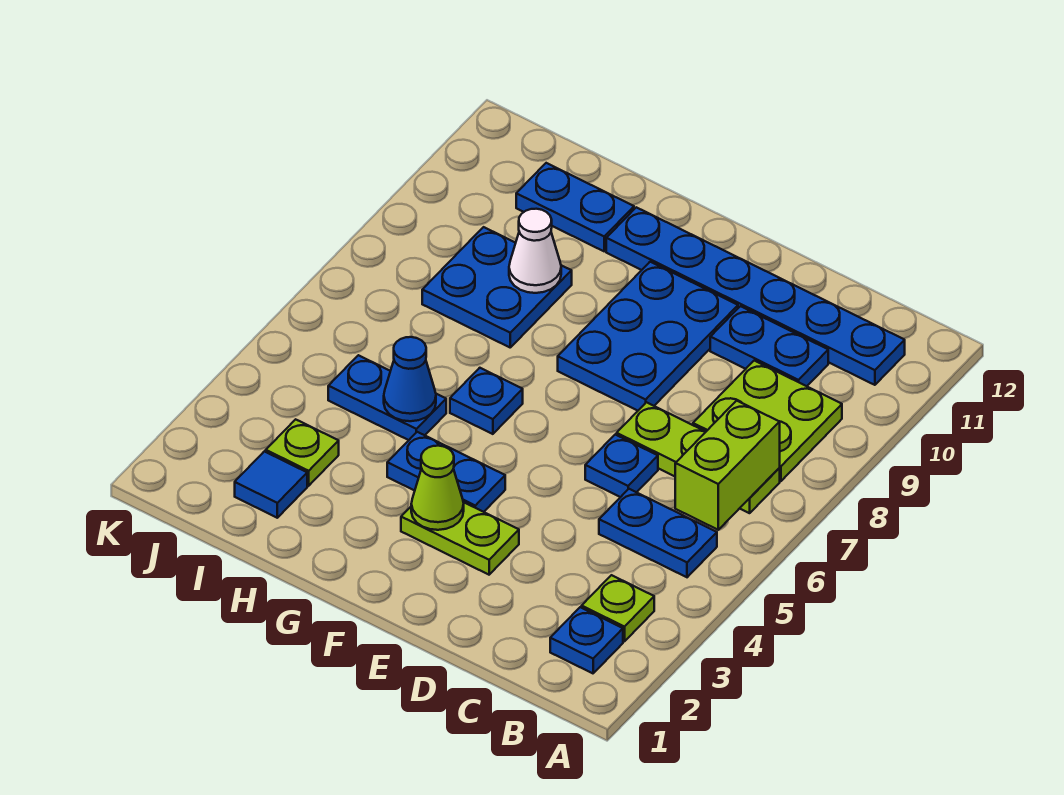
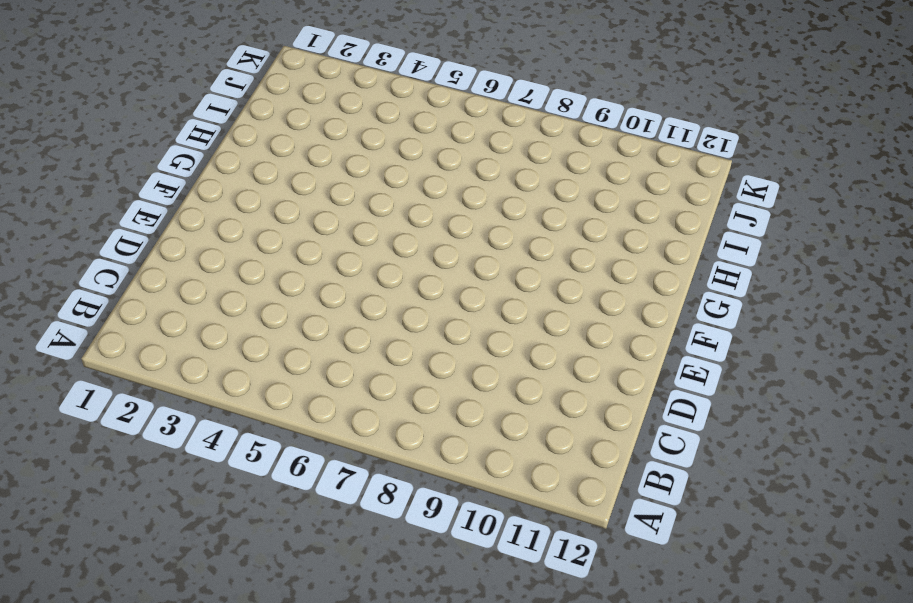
none -> blue 1x1 plate [550,607,623,673]
none -> lime 1x1 plate [582,575,654,642]
none -> blue 1x2 plate [599,489,717,577]

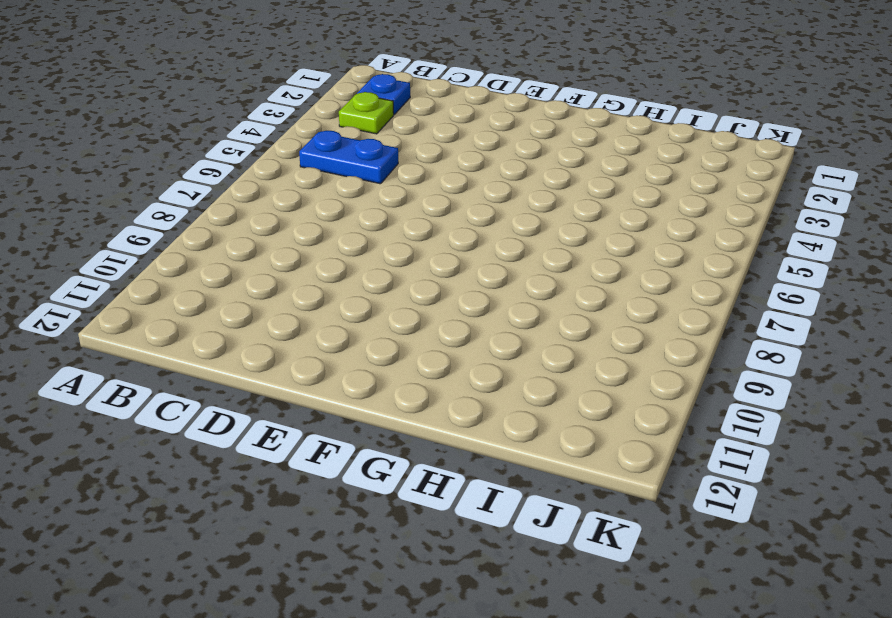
none -> lime 1x3 plate [617,402,780,513]
none -> lime 2x2 plate [693,361,842,481]
none -> blue 1x6 plate [606,207,905,385]

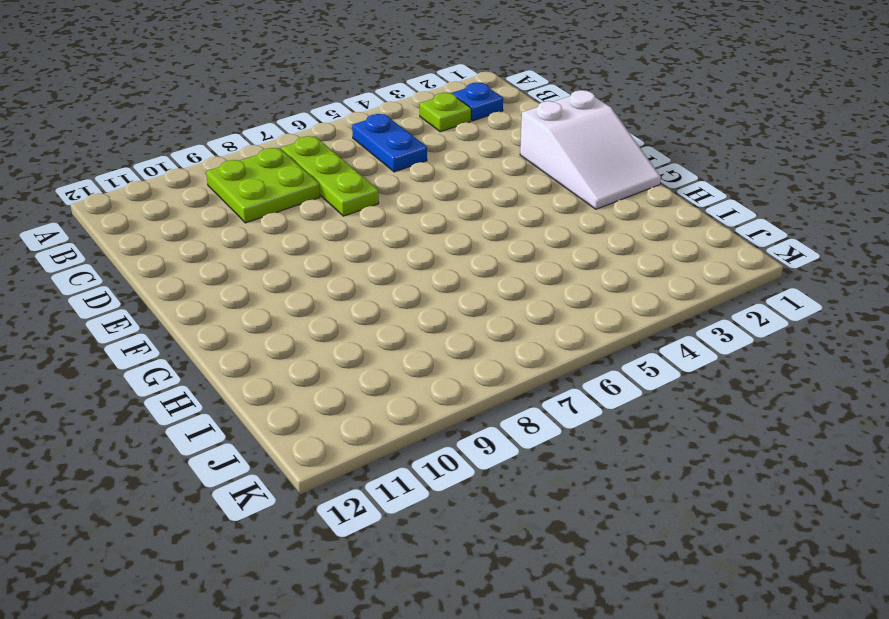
white 2x3 slope [520,90,661,209] -> none
none -> blue 1x6 plate [606,207,905,385]
none -> blue 1x2 plate [710,306,828,386]
none -> blue 1x1 plate [585,435,658,497]

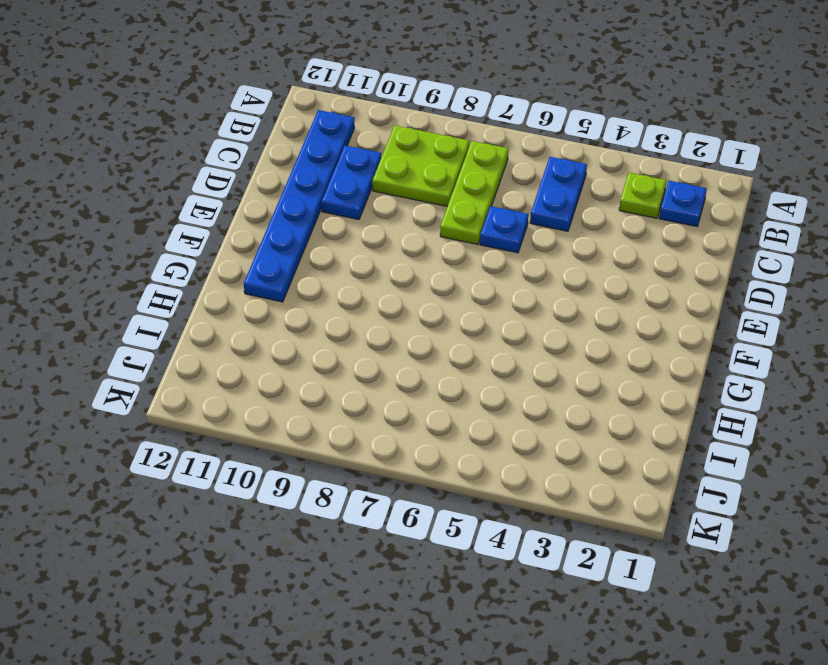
none -> lime 1x2 plate [401,502,519,575]
none -> blue 2x3 plate [558,262,738,411]
none -> blue 1x2 plate [387,432,505,512]

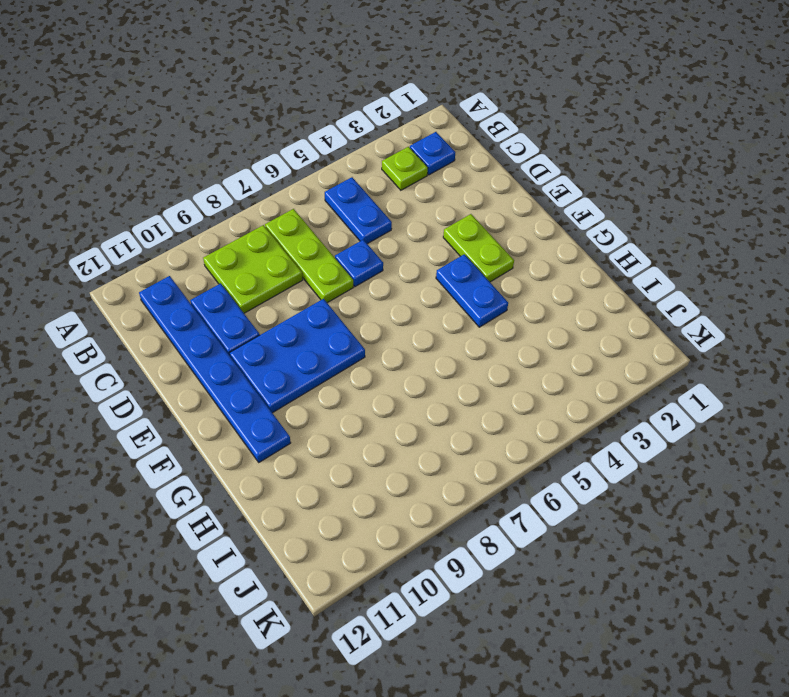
none -> blue 1x1 plate [450,368,523,434]
none -> blue 1x2 plate [328,355,446,440]
none -> blue 2x2 plate [422,227,572,347]

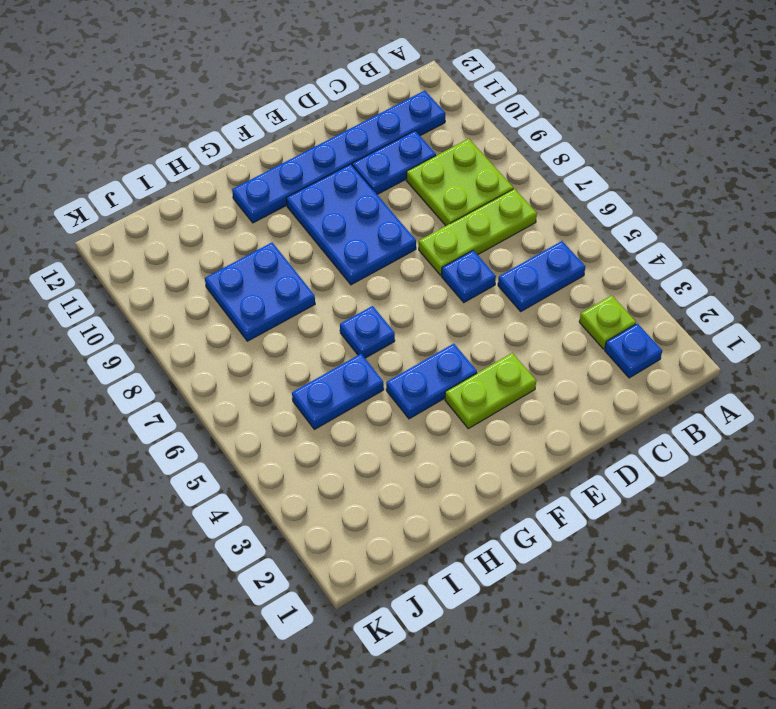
none -> blue 1x2 plate [516,163,634,251]
none -> blue 1x1 tile [235,451,307,518]
none -> lime 1x1 plate [266,419,339,486]

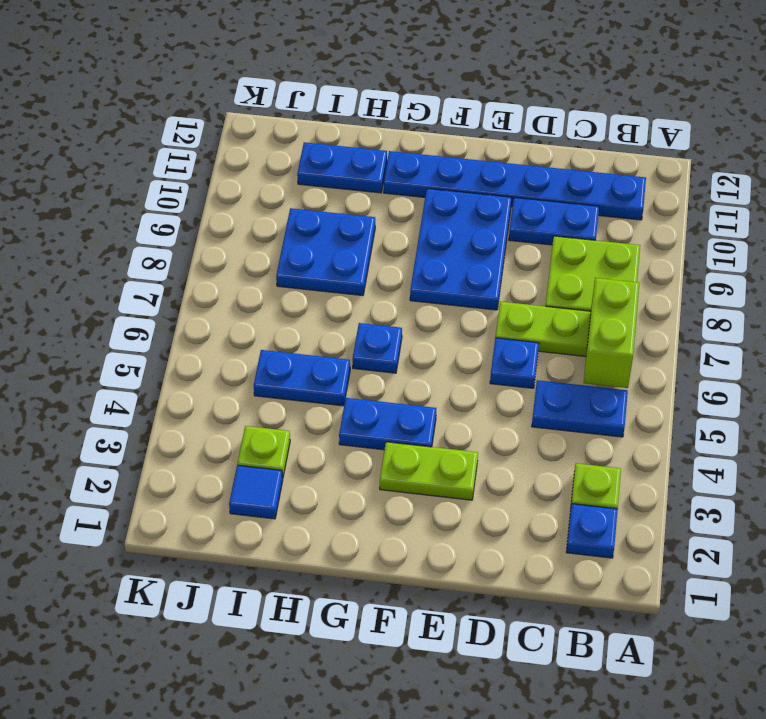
none -> lime 1x1 cone [411,446,464,530]
none -> blue 1x1 cone [384,337,436,421]
none -> white 1x1 cone [509,209,561,293]

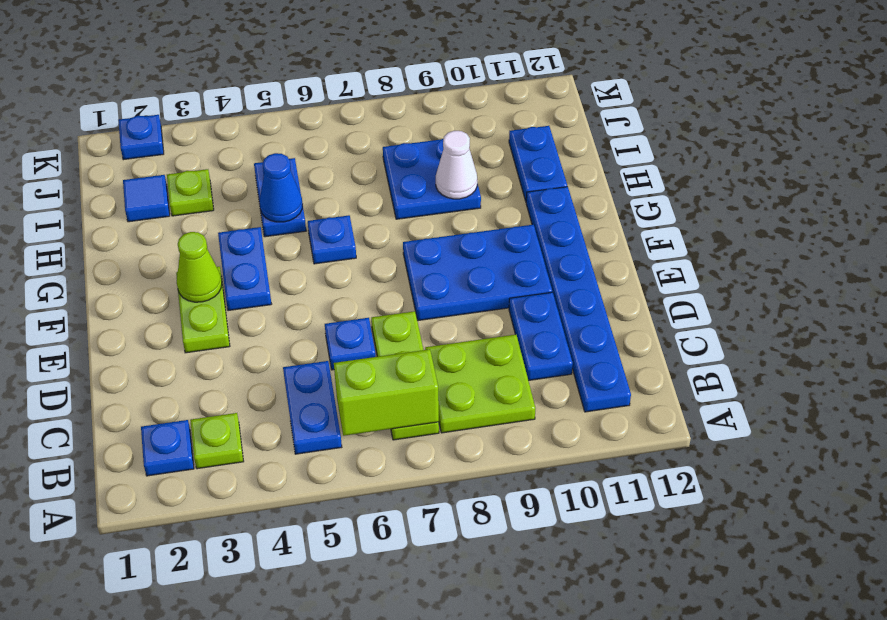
blue 1x1 plate [119,115,164,160] -> none

